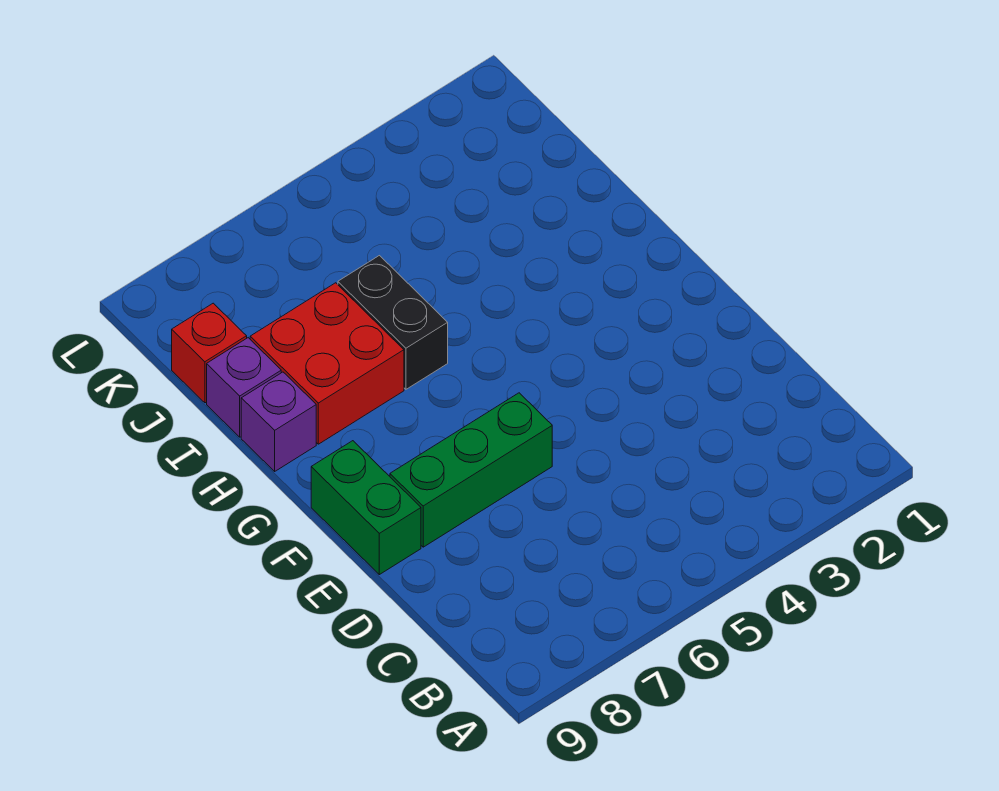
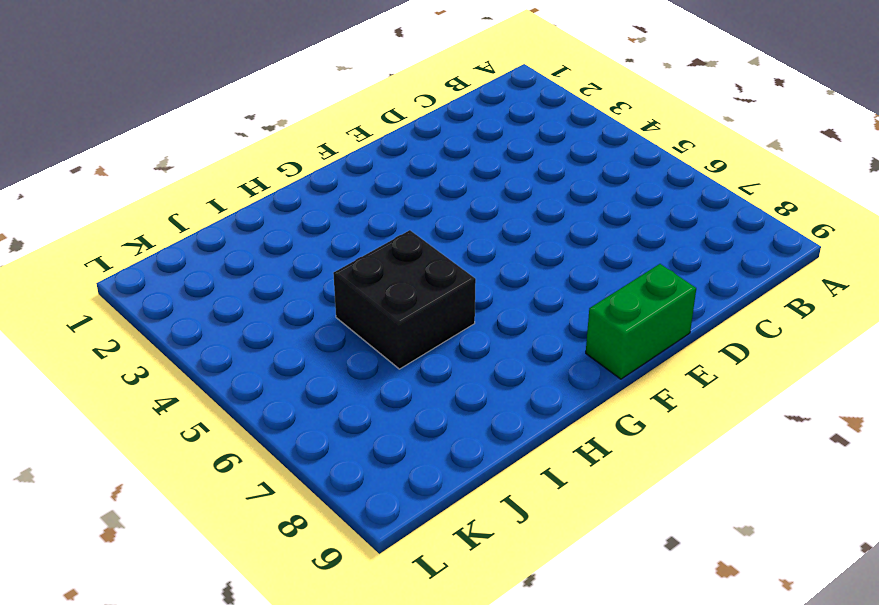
black 2x2 brick [333,230,476,369] -> black 1x2 brick [338,256,448,389]
none -> green 1x3 brick [390,393,552,547]
none -> red 2x2 brick [250,283,404,444]

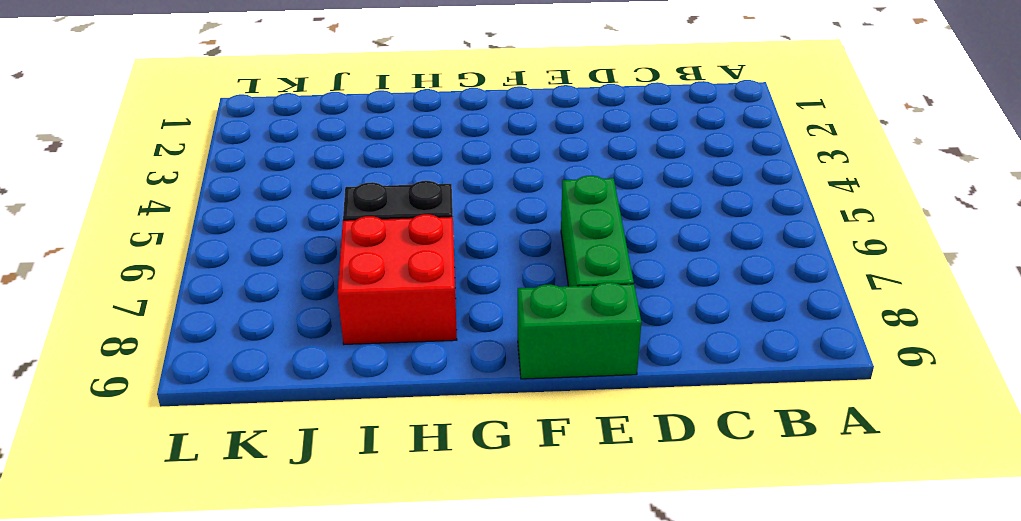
none -> purple 1x1 brick [241,372,316,471]
none -> purple 1x1 brick [207,338,281,437]

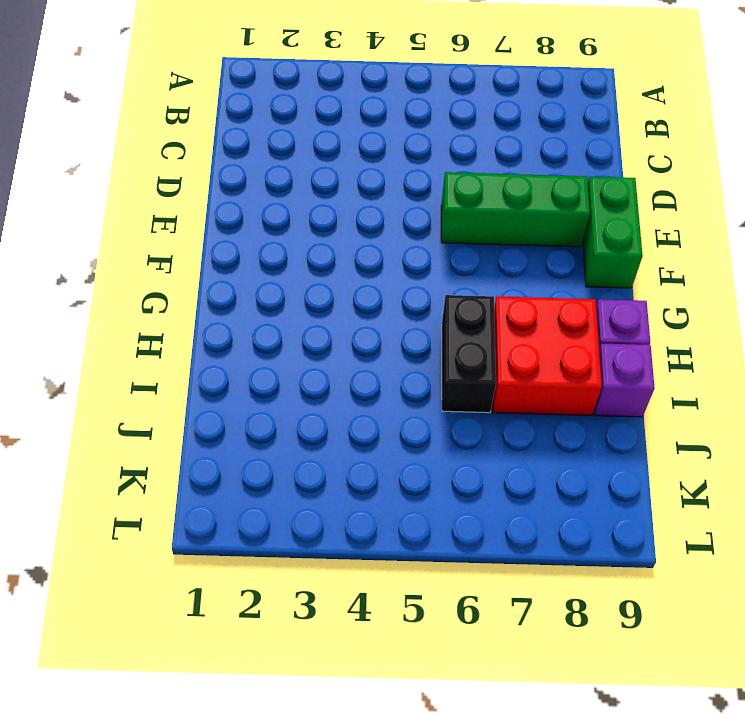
none -> red 1x1 brick [172,303,247,403]

